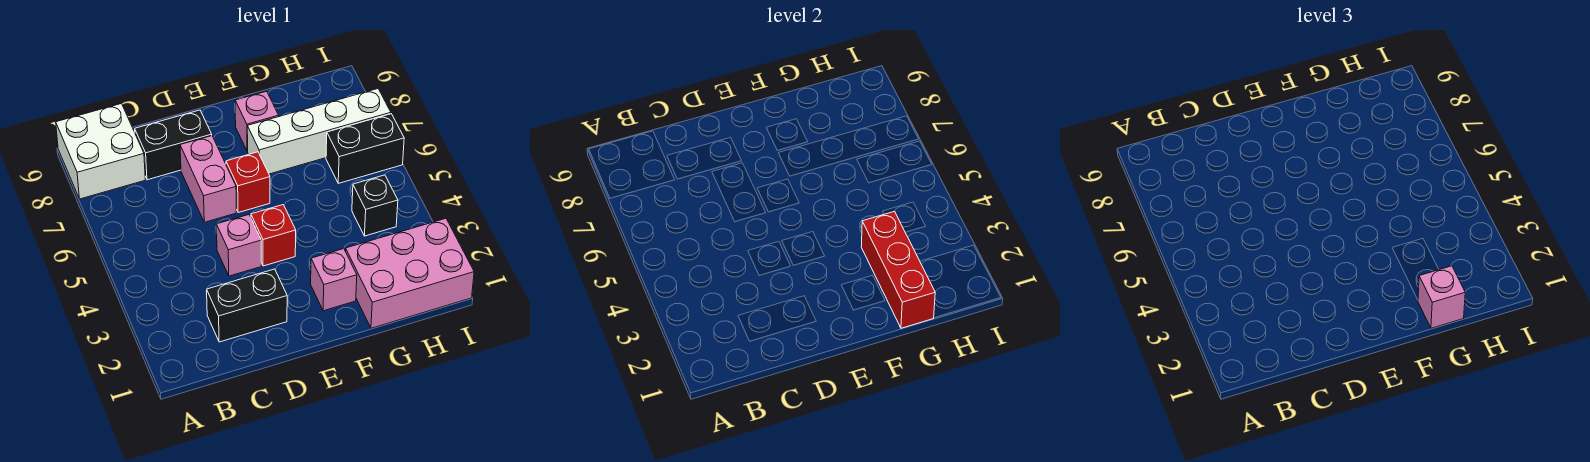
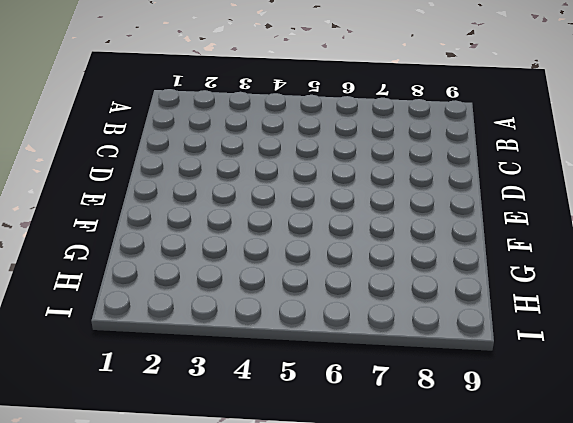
none -> white 2x2 brick [56,104,145,199]
none -> black 1x2 brick [206,269,287,342]
none -> black 1x2 brick [135,110,212,180]

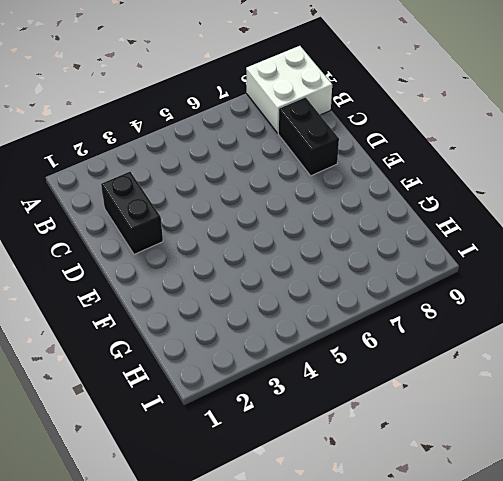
none -> pink 1x1 brick [216,215,261,276]
none -> pink 1x2 brick [180,136,236,222]
none -> red 1x1 brick [251,205,296,266]

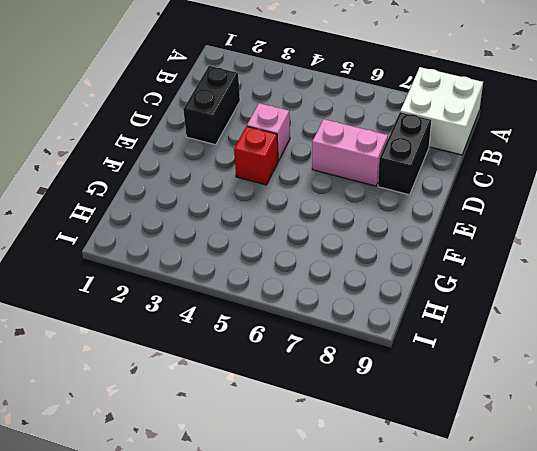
none -> red 1x1 brick [226,152,270,213]
none -> pink 1x1 brick [311,249,357,311]
none -> white 1x4 brick [247,89,391,174]

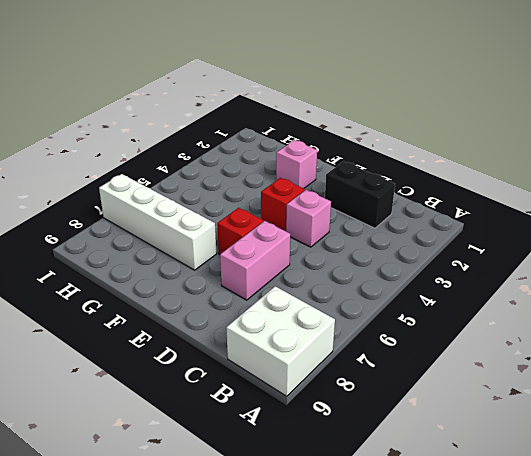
none -> black 1x2 brick [135,110,212,180]
none -> pink 1x1 brick [235,91,279,151]
none -> pink 2x3 brick [346,218,474,328]

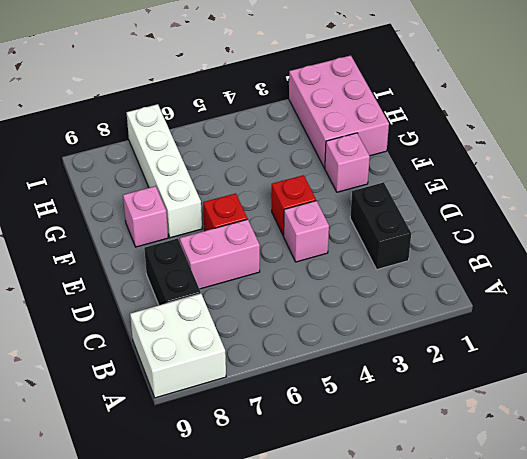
none -> black 1x1 brick [352,175,398,236]
none -> black 1x2 brick [326,114,404,183]
none -> red 1x3 brick [861,211,935,328]

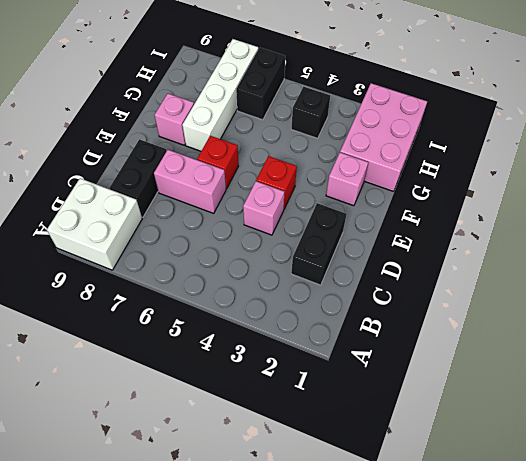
none -> red 1x3 brick [861,211,935,328]
none -> pink 1x1 brick [1418,266,1465,328]

